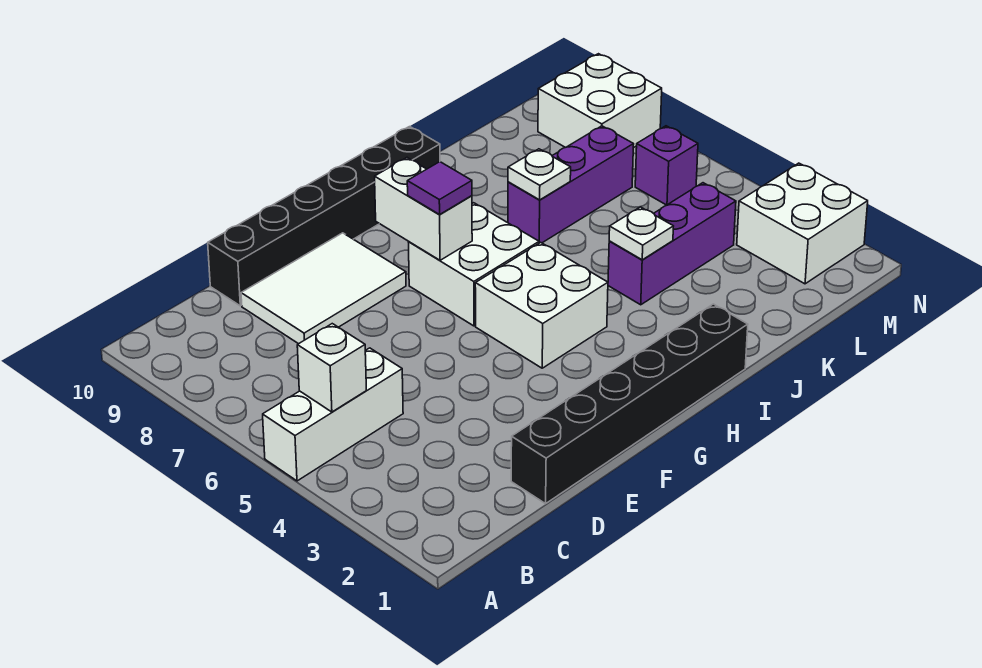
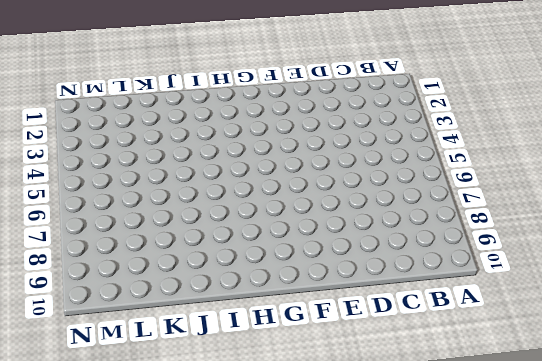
none -> white 1x3 brick [263,348,403,481]
none -> black 1x6 brick [511,304,748,504]
none -> white 2x3 tile [241,233,406,344]

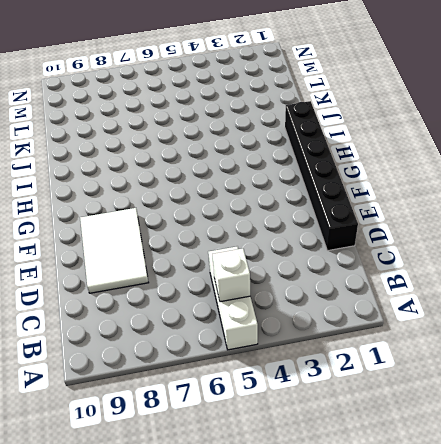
none -> black 1x6 brick [208,127,440,306]
none -> white 2x2 brick [475,242,608,368]
none -> white 2x2 brick [409,203,539,326]

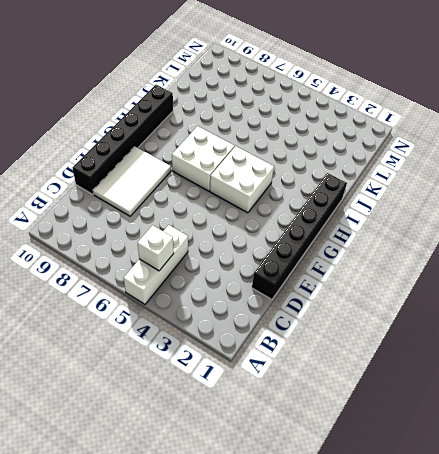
none -> purple 1x3 brick [608,183,736,305]
none -> purple 1x3 brick [508,126,634,243]
none -> white 2x2 brick [737,163,868,284]

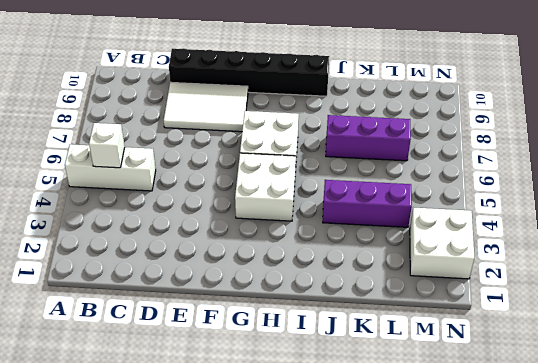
none -> black 1x6 brick [511,304,748,504]
none -> purple 1x1 brick [635,126,698,205]
none -> white 2x2 brick [538,54,662,148]

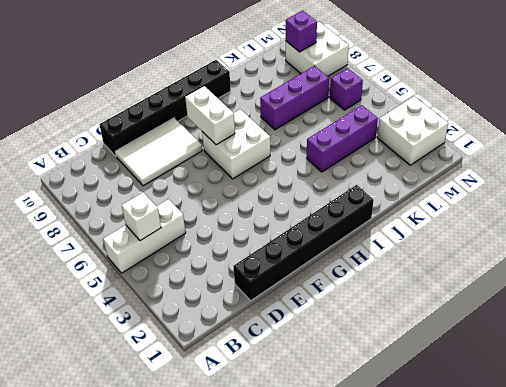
purple 1x1 brick [286,11,317,52] -> none
none -> white 2x2 brick [475,242,608,368]
none -> white 1x1 plate [609,207,673,260]
none -> white 1x1 plate [508,149,571,200]

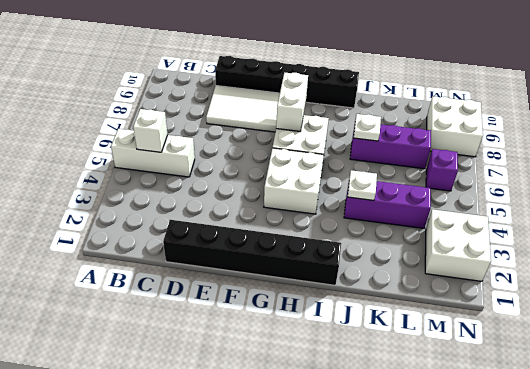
none -> purple 1x1 tile [407,162,472,214]

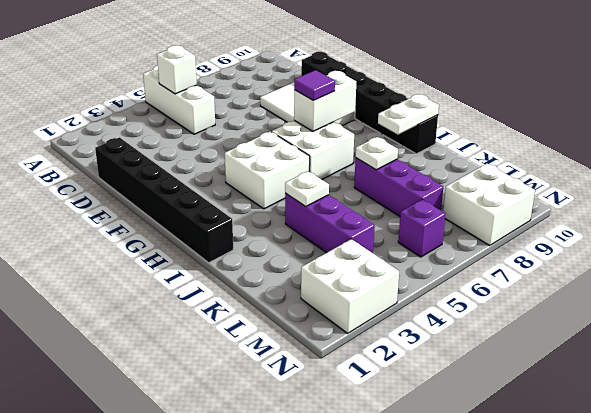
white 1x2 plate [378,94,439,135] -> none

